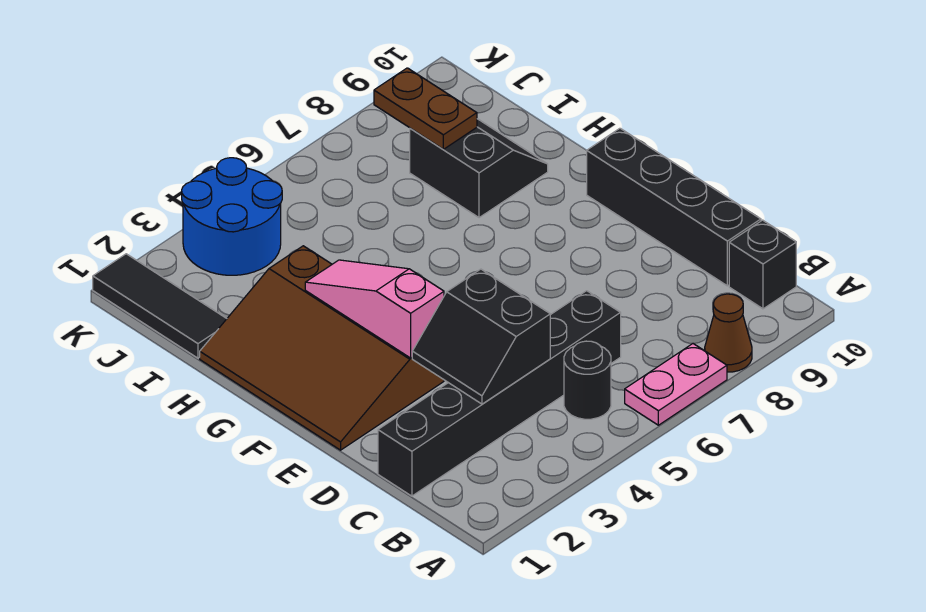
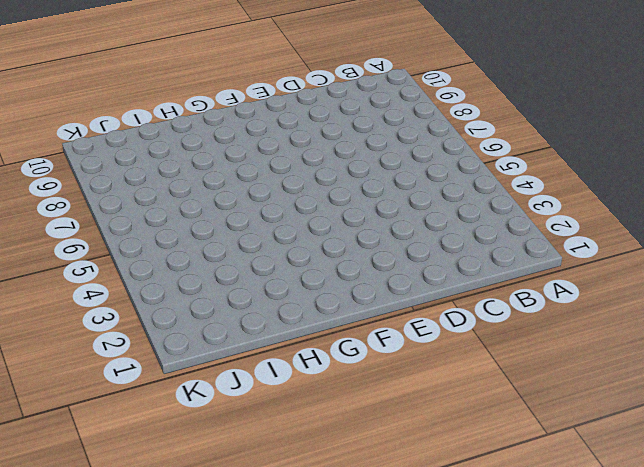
none -> pink 1x2 plate [625,344,727,425]
none -> brown 1x1 cone [705,294,752,372]
none -> black 1x1 round brick [564,341,611,419]

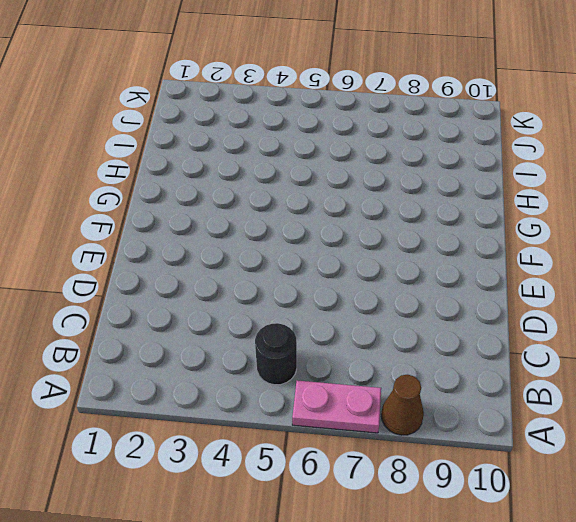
none -> black 1x1 brick [729,220,796,309]
none -> black 1x6 brick [378,291,621,496]
none -> black 1x4 brick [587,128,761,286]

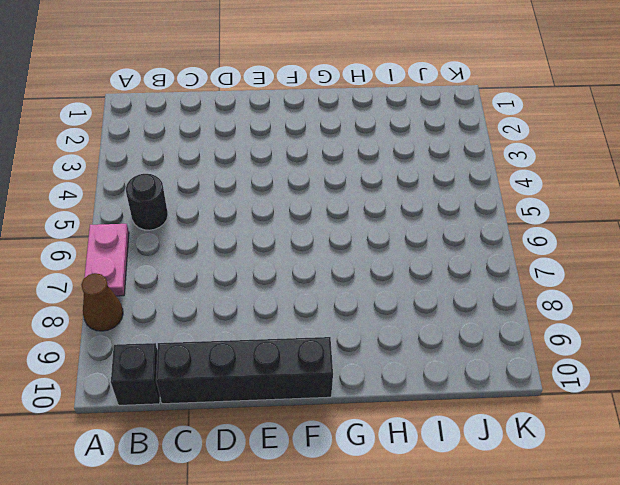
none -> black 1x6 brick [378,291,621,496]
none -> brown 3x4 slope [200,246,444,450]
none -> black 2x2 slope [410,119,548,218]

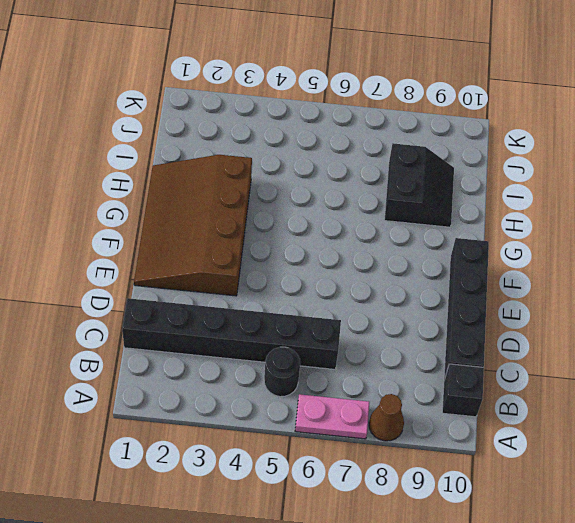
none -> black 1x3 tile [93,254,227,358]
none -> blue 2x2 round brick [182,158,282,275]
none -> black 2x2 slope [412,269,550,404]

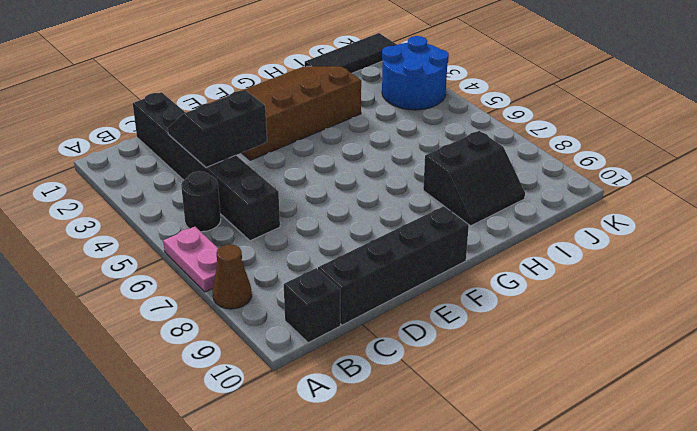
none -> pink 1x3 slope [305,260,444,358]
none -> brown 1x2 plate [374,68,477,149]

